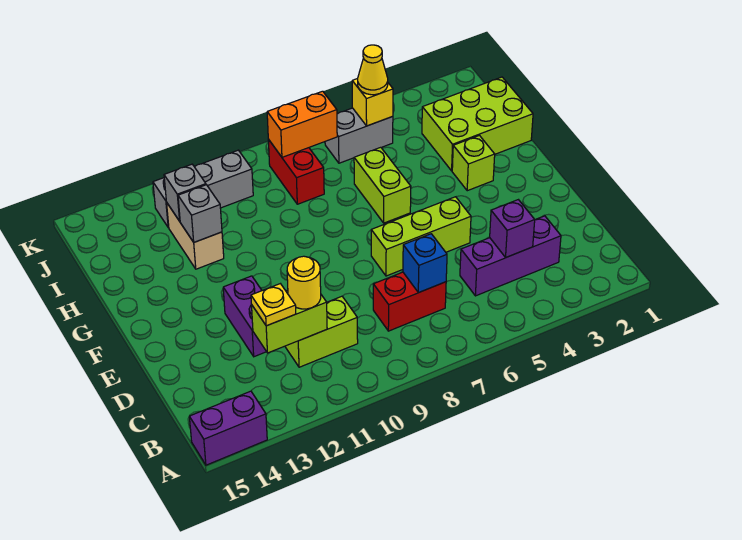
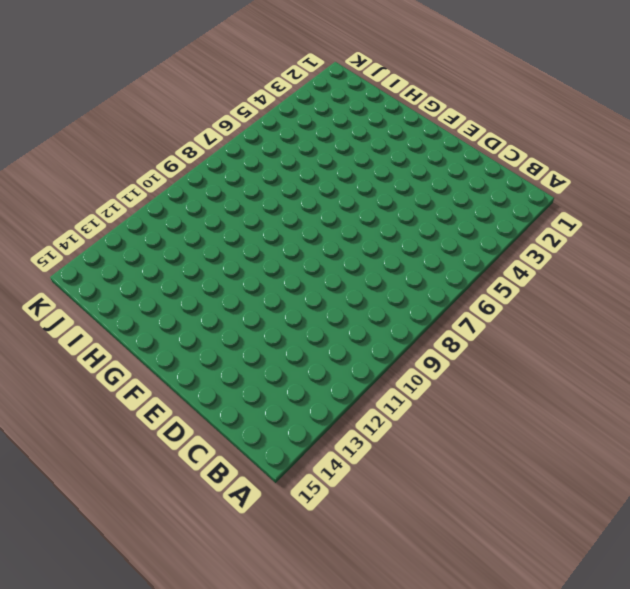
none -> purple 1x2 brick [189,391,267,465]
none -> purple 1x3 brick [460,216,561,296]
none -> red 1x2 brick [373,272,446,331]

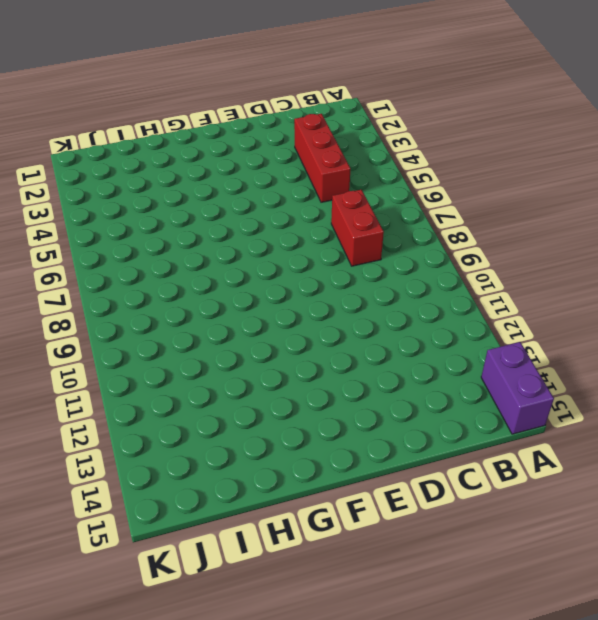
red 1x3 brick [294,114,351,202] -> purple 1x3 brick [460,216,561,296]
none -> lime 1x2 brick [285,296,358,367]
none -> purple 1x2 brick [223,276,266,357]
none -> lime 1x3 brick [371,197,471,276]

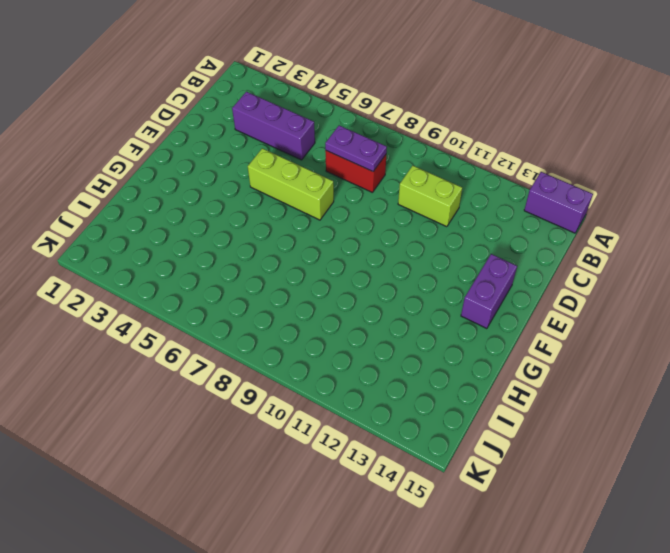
purple 1x2 plate [325,125,387,171] -> blue 1x1 brick [403,234,447,293]
purple 1x2 brick [461,254,517,329] -> purple 1x2 brick moved to [223,276,266,357]
none -> lime 1x1 brick [452,135,495,191]
none -> lime 1x2 brick [354,147,411,223]
none -> lime 2x3 brick [422,77,533,171]

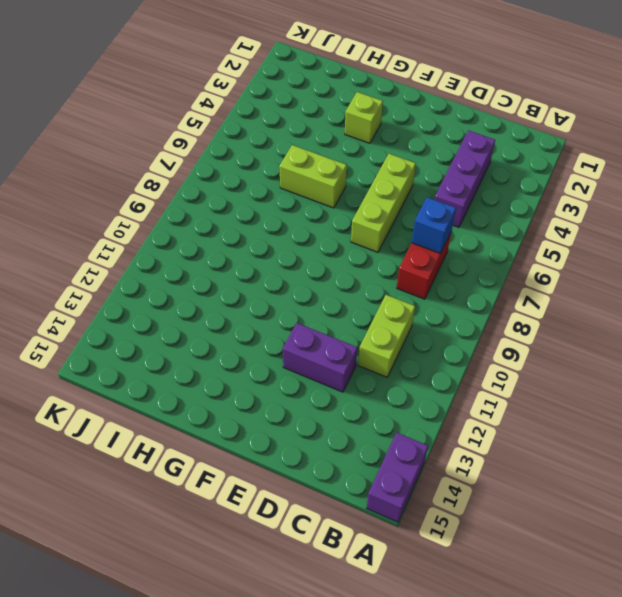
none -> lime 2x3 brick [422,77,533,171]
none -> tan 1x2 brick [167,203,224,269]
none -> red 1x2 brick [268,139,324,204]

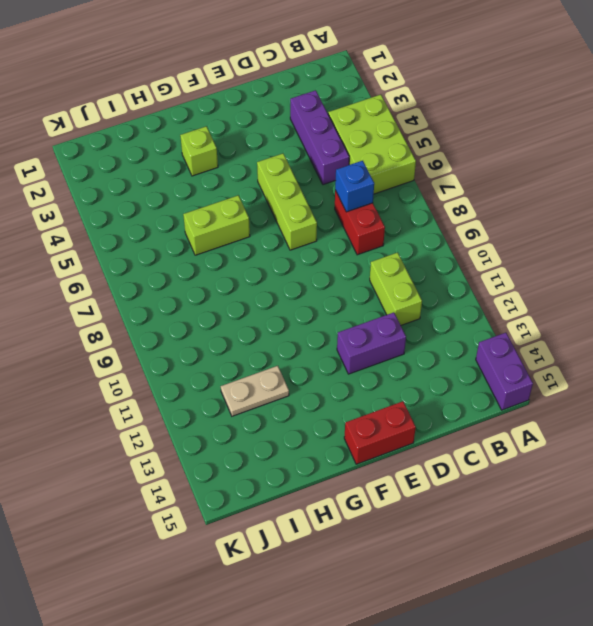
lime 2x3 brick [328,95,416,194] -> lime 2x3 brick moved to [422,77,533,171]
red 1x2 brick [344,401,416,464] -> red 1x2 brick moved to [268,139,324,204]
tan 1x2 plate [221,366,289,416] -> tan 1x2 brick [167,203,224,269]
none -> grey 1x2 brick [325,108,393,163]
none -> grey 1x3 brick [153,150,253,227]
none -> purple 1x1 brick [490,200,535,258]

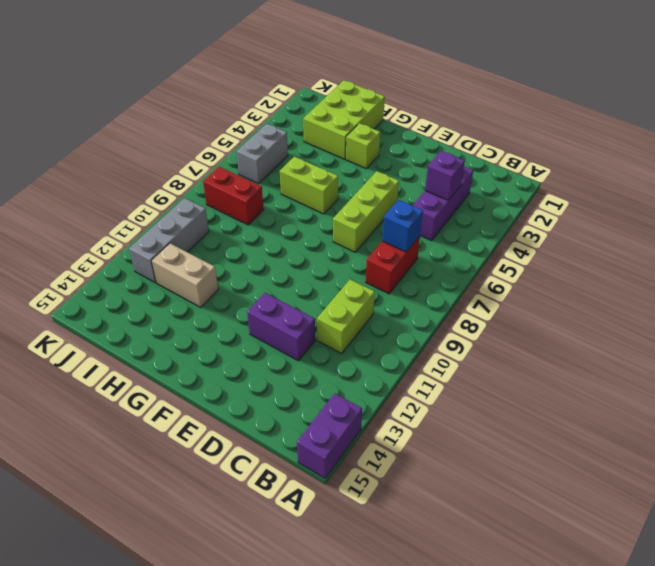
none -> lime 1x2 brick [252,290,327,353]
none -> grey 1x1 brick [178,185,222,242]
none -> grey 1x1 brick [164,164,206,221]

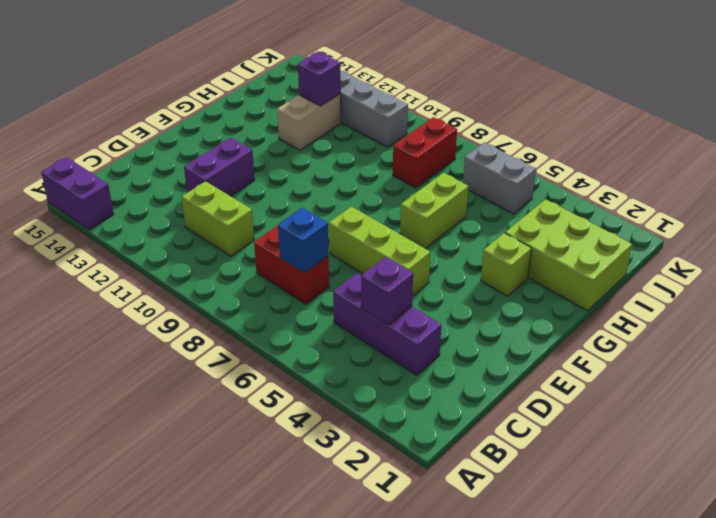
purple 1x1 brick [298,51,341,106] -> grey 1x1 brick [164,164,206,221]
none -> lime 1x2 brick [252,290,327,353]
none -> grey 1x1 brick [178,185,222,242]
none -> yellow 1x1 brick [352,79,393,126]

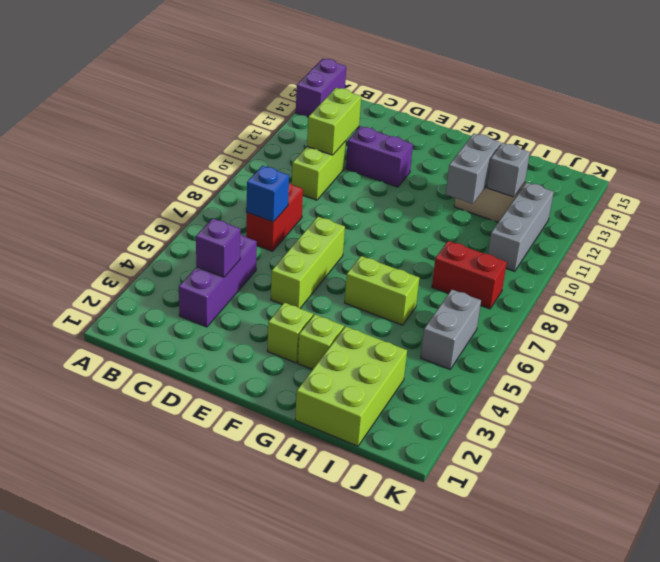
lime 1x1 brick [267,302,313,363] -> none
grey 1x2 brick [446,134,501,204] -> grey 1x1 brick [178,185,222,242]
none -> yellow 1x1 brick [352,79,393,126]
none -> orange 1x2 brick [267,91,337,157]
none -> yellow 1x1 round brick [287,256,321,309]

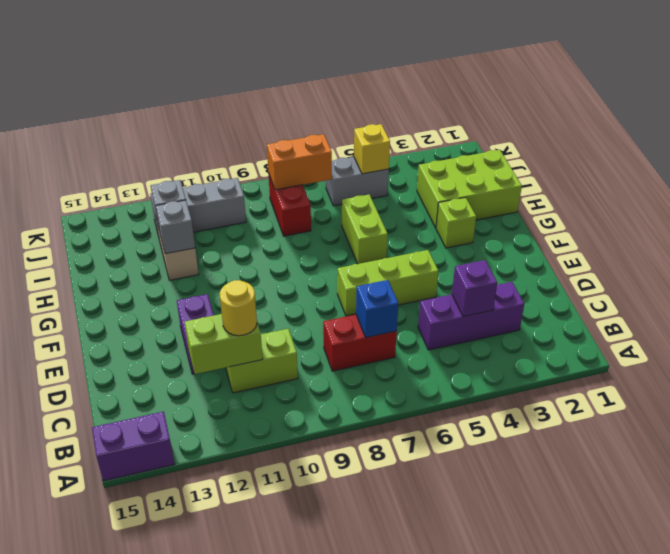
none -> yellow 1x1 plate [251,284,296,326]
none -> yellow 1x1 cone [358,45,388,95]

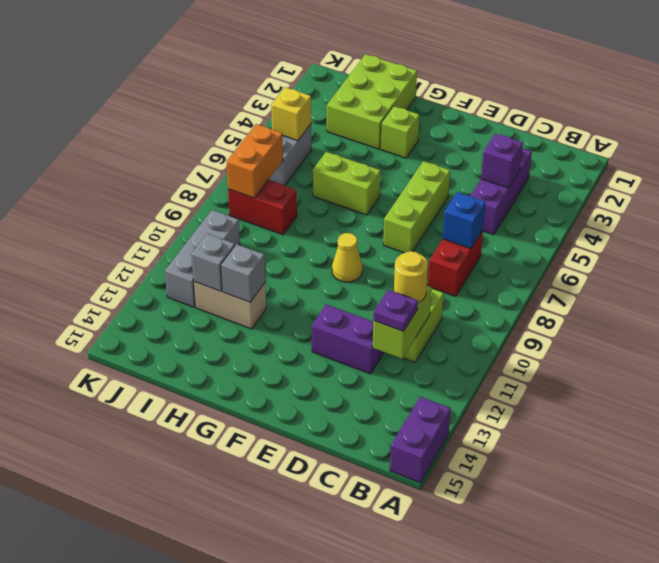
purple 1x1 plate [373,290,418,331] -> yellow 1x1 plate [251,284,296,326]
yellow 1x1 cone [332,233,362,282] -> yellow 1x1 cone moved to [358,45,388,95]

